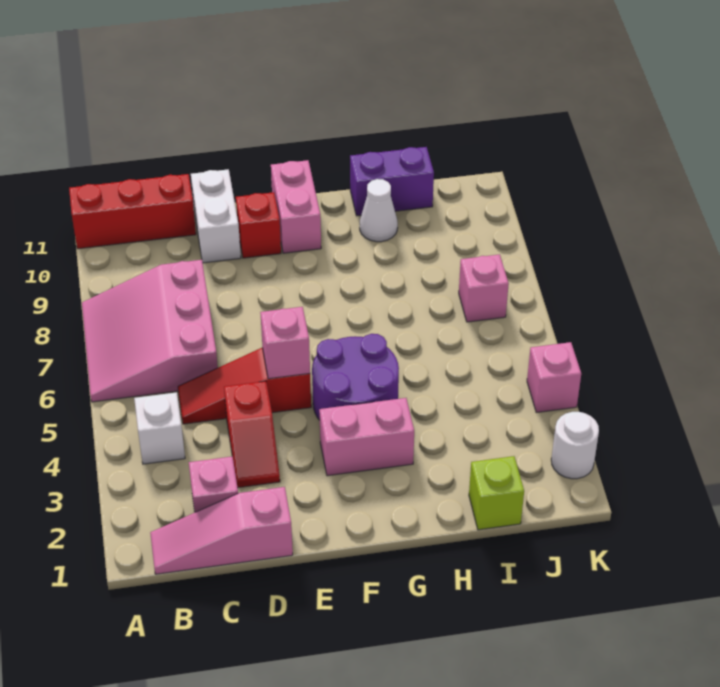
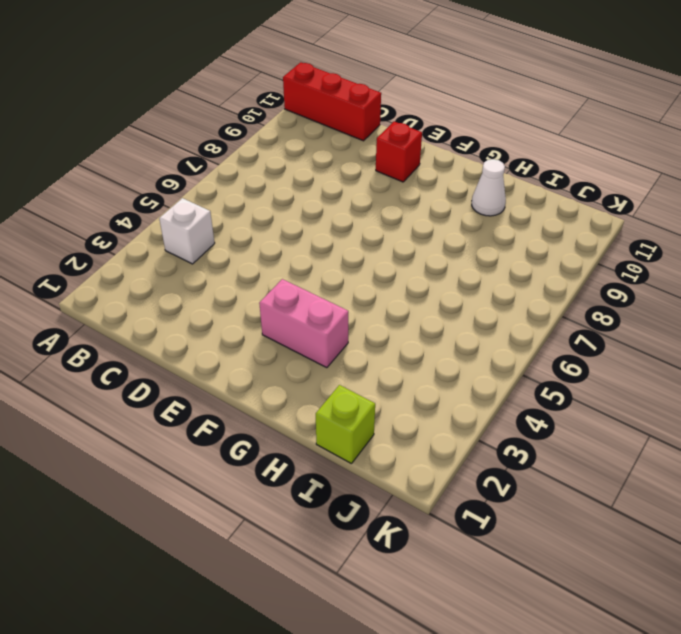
none -> pink 3x3 slope [82,260,218,402]
none -> pink 1x3 slope [150,487,293,574]
none -> pink 1x1 brick [189,456,238,512]

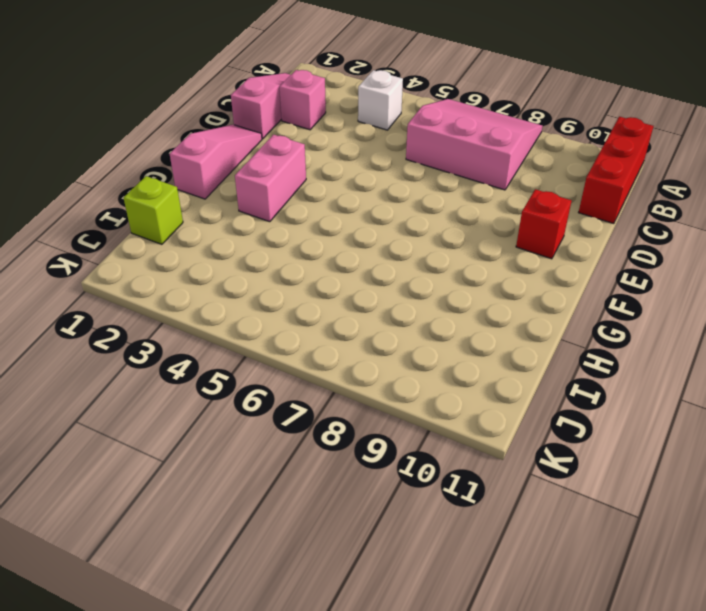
pink 1x3 slope [170,125,262,199] -> none
none -> red 1x3 slope [178,348,311,424]
none -> red 1x2 slope [224,381,280,488]
none -> white 1x2 brick [191,169,241,263]

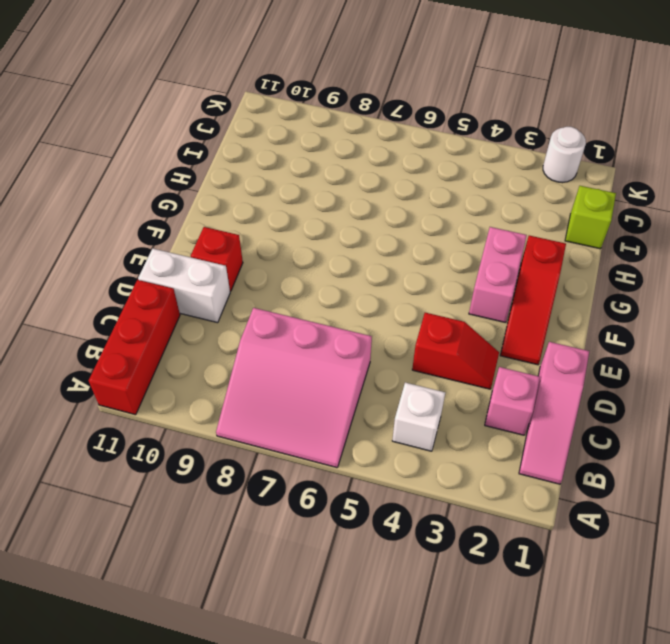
red 1x3 slope [500,236,566,365] -> red 1x3 slope moved to [178,348,311,424]
none -> purple 2x2 round brick [312,334,399,420]
none -> pink 1x2 brick [271,160,321,253]
none -> white 1x1 cone [360,179,398,242]

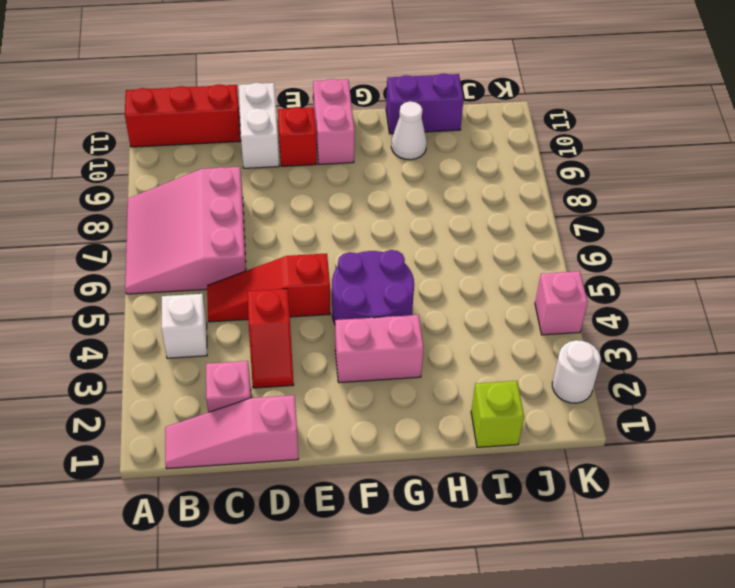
none -> pink 1x1 brick [459,254,509,322]
none -> pink 1x1 brick [260,307,310,379]

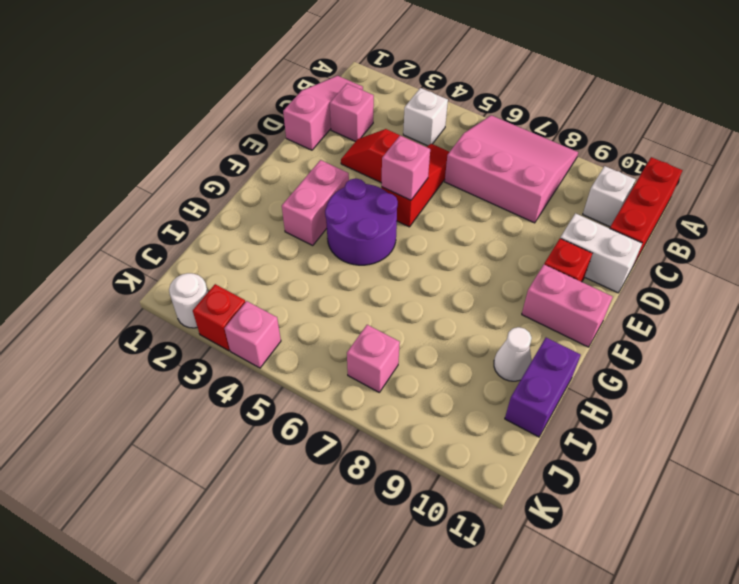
white 1x1 brick [583,166,636,227] -> none
red 1x1 brick [193,284,245,351] -> none
none -> lime 1x1 brick [469,456,524,530]

